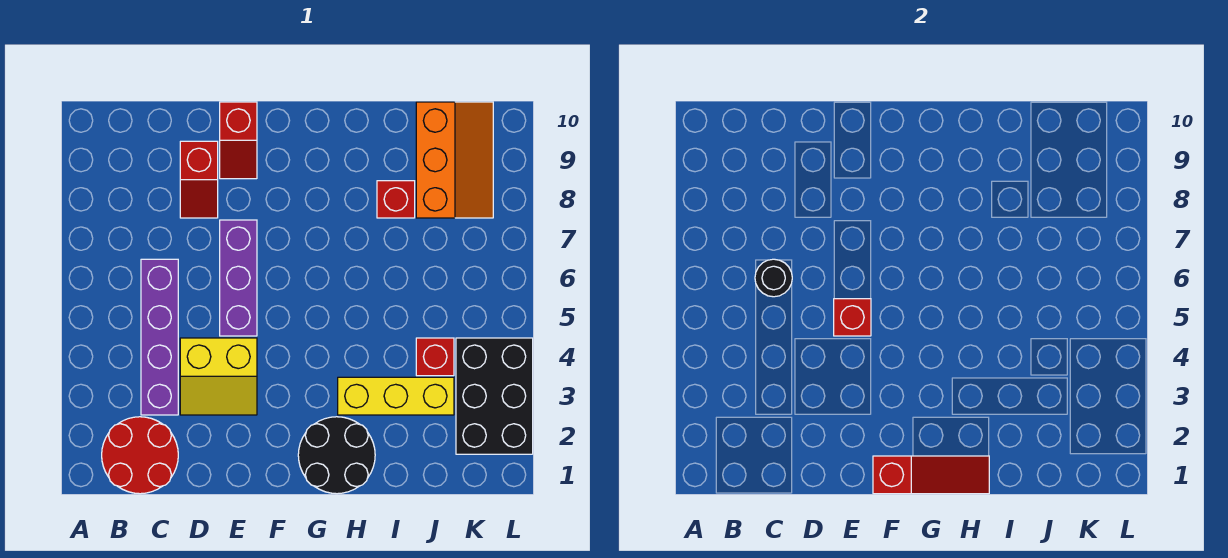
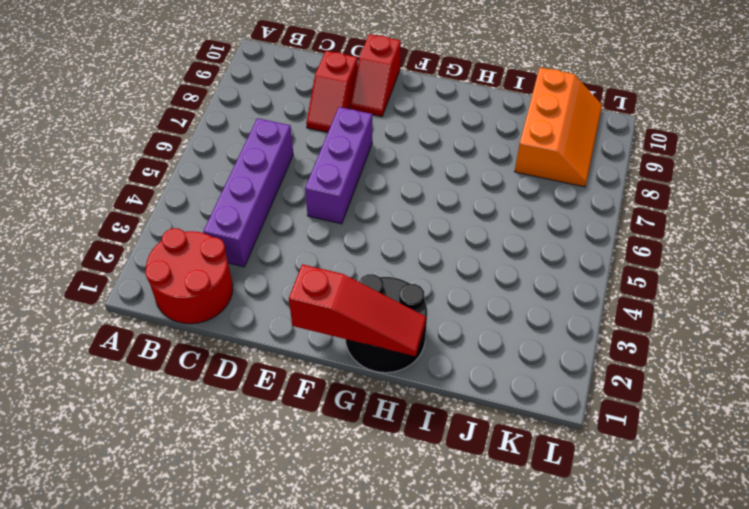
none -> yellow 2x2 slope [180,338,257,415]
none -> yellow 1x3 brick [338,377,454,415]
none -> red 1x1 brick [377,181,415,218]

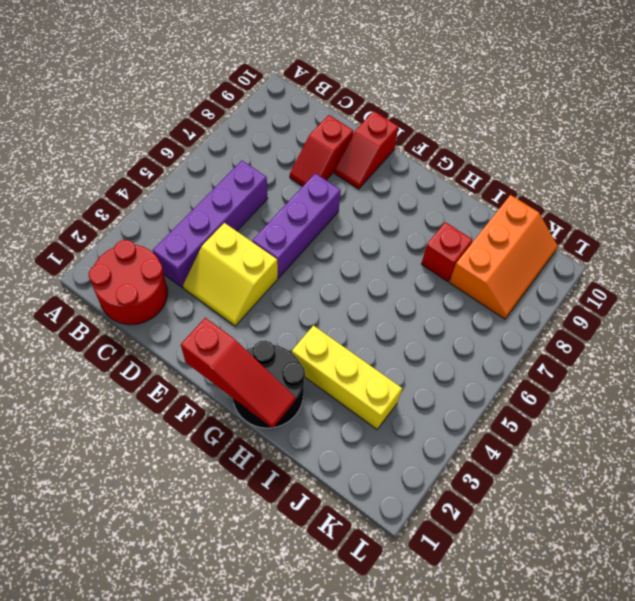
none -> red 1x1 brick [416,338,454,376]
none -> black 2x3 brick [456,338,533,454]
none -> black 1x1 round brick [755,259,792,297]

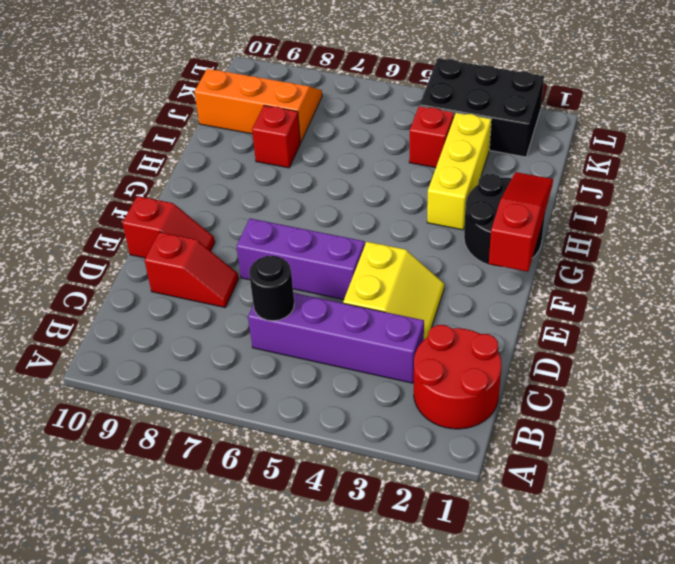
none -> red 1x1 brick [834,299,871,336]

